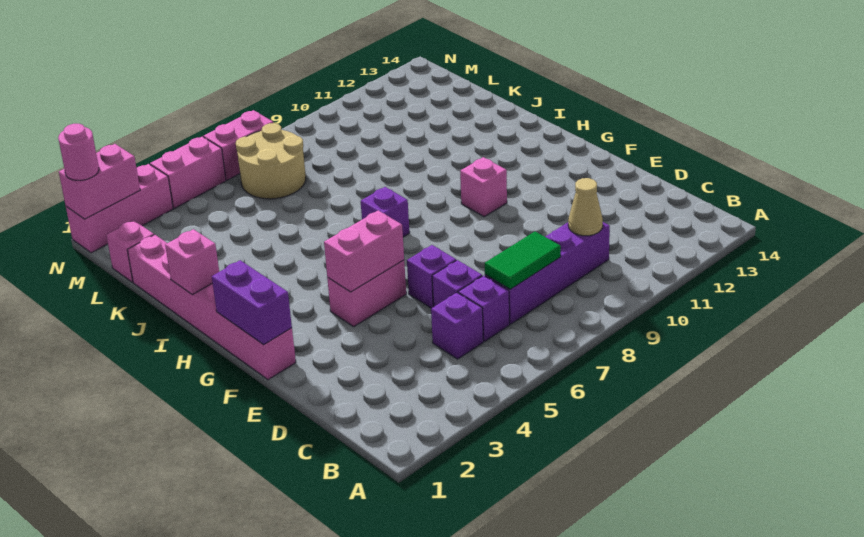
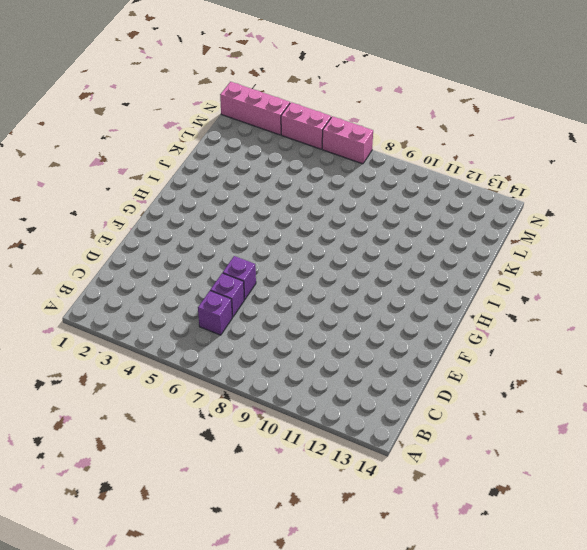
none -> purple 1x1 brick [431,293,483,359]
none -> purple 1x4 brick [485,222,610,324]
none -> pink 1x6 brick [127,235,296,380]

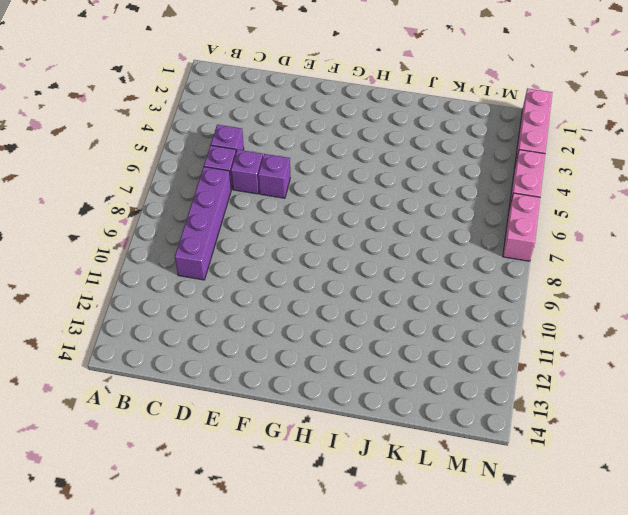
none -> pink 1x6 brick [127,235,296,380]
none -> pink 1x2 brick [327,260,406,327]
none -> pink 1x1 brick [460,157,507,217]

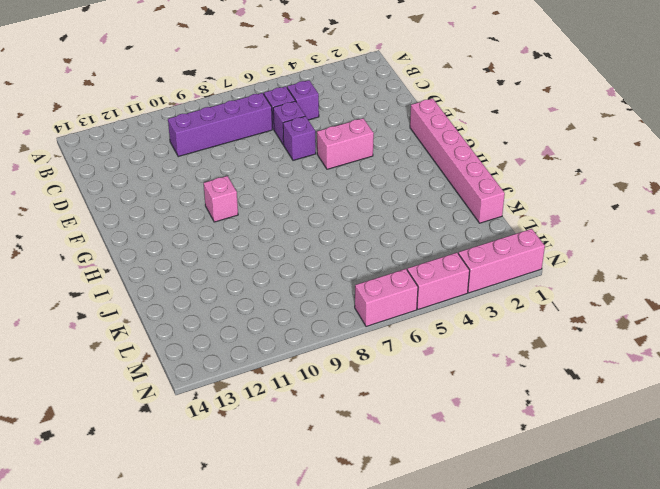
none -> purple 1x1 brick [361,187,410,237]
none -> pink 1x1 brick [106,220,154,282]
none -> tan 2x2 round brick [236,123,306,199]

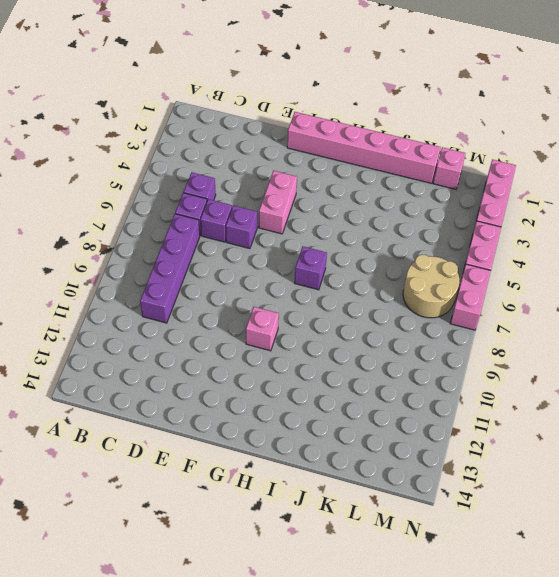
none -> green 1x2 tile [485,231,561,289]
none -> tan 1x1 cone [568,178,603,236]
none -> purple 1x2 brick [212,260,292,345]

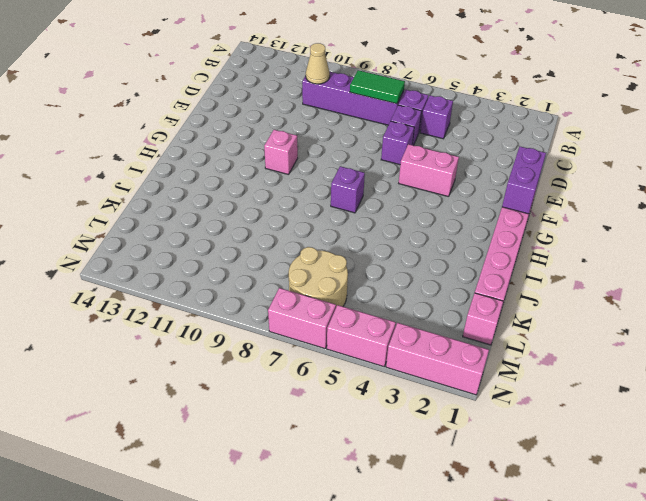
none -> pink 1x2 brick [324,210,404,292]
none -> pink 1x1 brick [165,229,219,295]
none -> pink 1x2 brick [59,144,140,219]

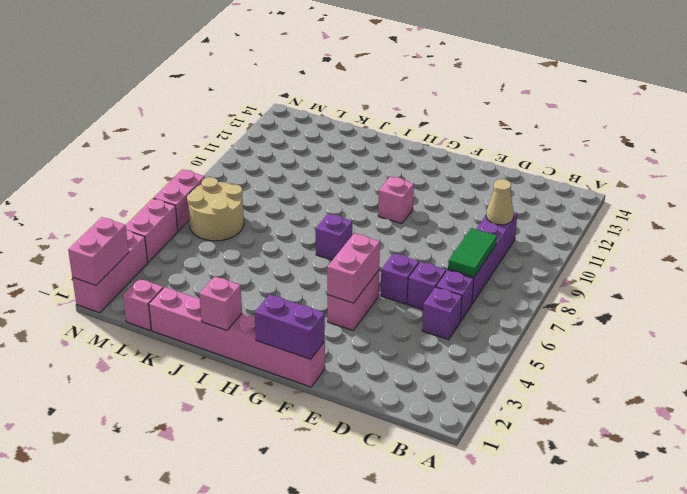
none -> pink 1x1 round brick [58,124,99,180]

